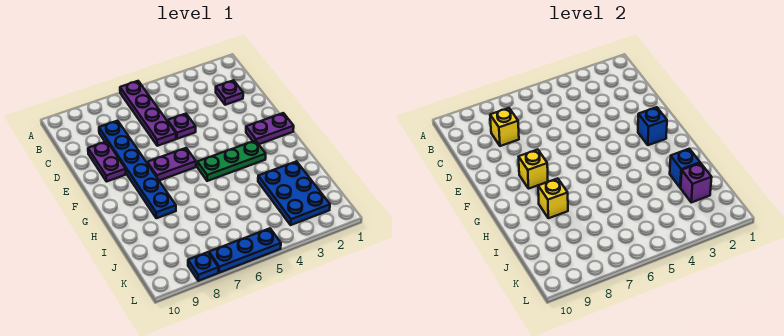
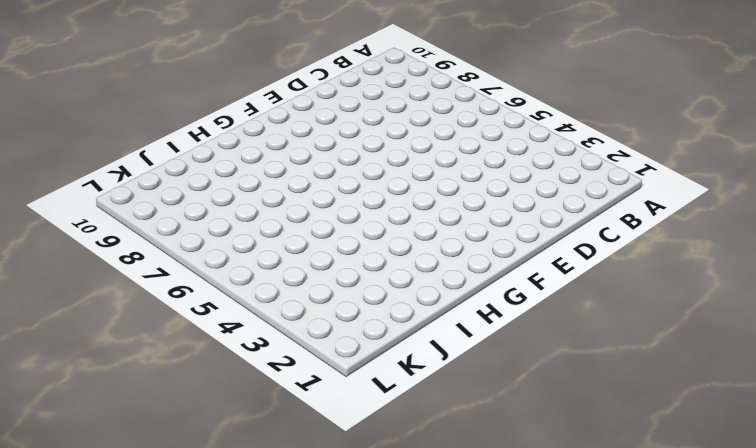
none -> purple 1x4 plate [120,81,176,146]
none -> purple 1x1 plate [216,80,243,105]
none -> blue 1x6 plate [99,121,176,218]

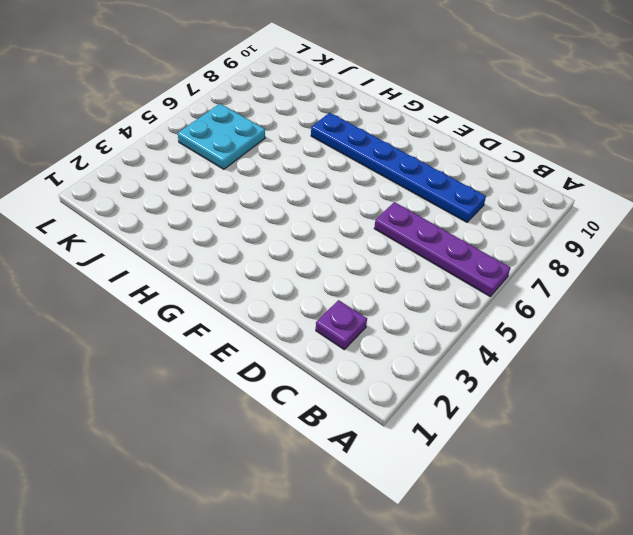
cyan 2x2 plate [178,104,265,169] -> none
none -> purple 1x1 plate [168,114,196,139]
none -> purple 1x2 plate [88,141,126,182]
none -> purple 1x2 plate [246,113,294,144]

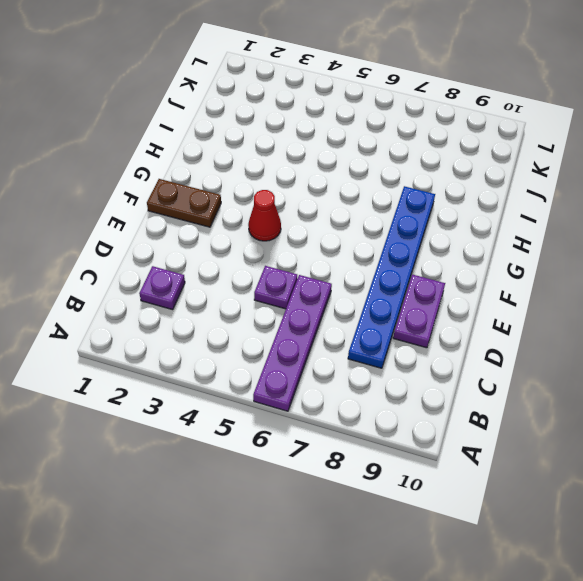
brown 1x2 plate [147,179,221,227] -> purple 1x2 plate [246,113,294,144]
red 1x1 cone [248,190,281,241] -> none
none -> purple 1x2 plate [147,148,196,180]
none -> green 1x3 plate [197,141,266,181]
none -> blue 2x3 plate [258,161,330,225]

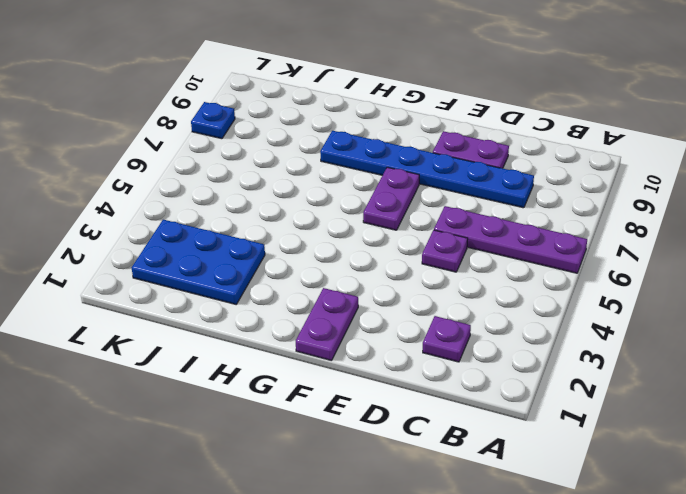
none -> green 1x3 plate [197,141,266,181]
none -> blue 1x3 plate [209,228,281,273]
none -> yellow 1x1 brick [490,108,519,146]

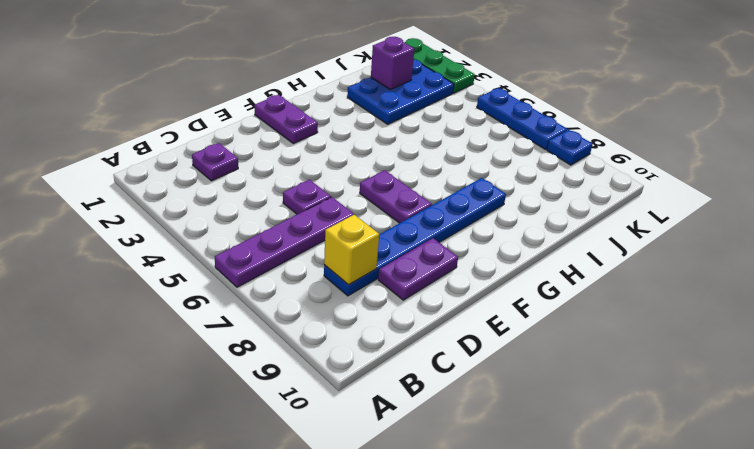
green 1x3 plate [404,38,475,93] -> green 1x3 plate moved to [197,141,266,181]
none -> blue 1x1 brick [638,107,667,145]
none -> yellow 1x1 brick [519,150,548,188]
none -> yellow 1x1 brick [538,178,568,218]

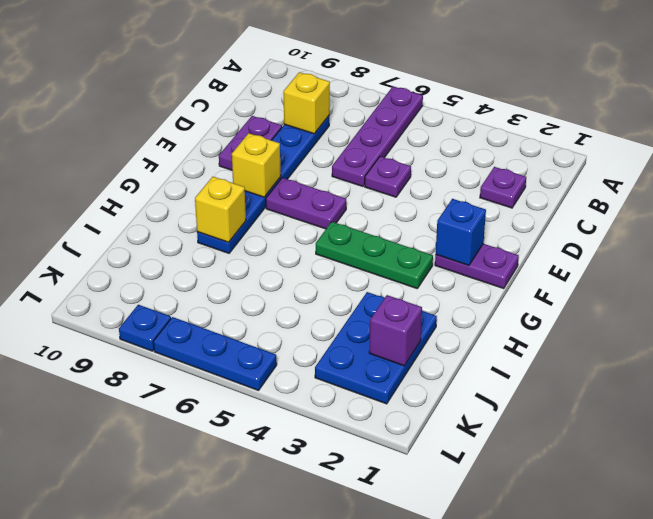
none -> blue 1x1 brick [670,149,700,188]

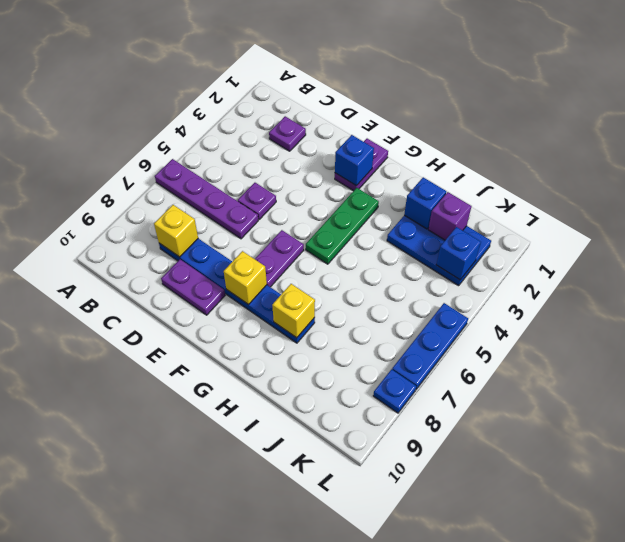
blue 1x1 brick [436,227,481,280] -> none

